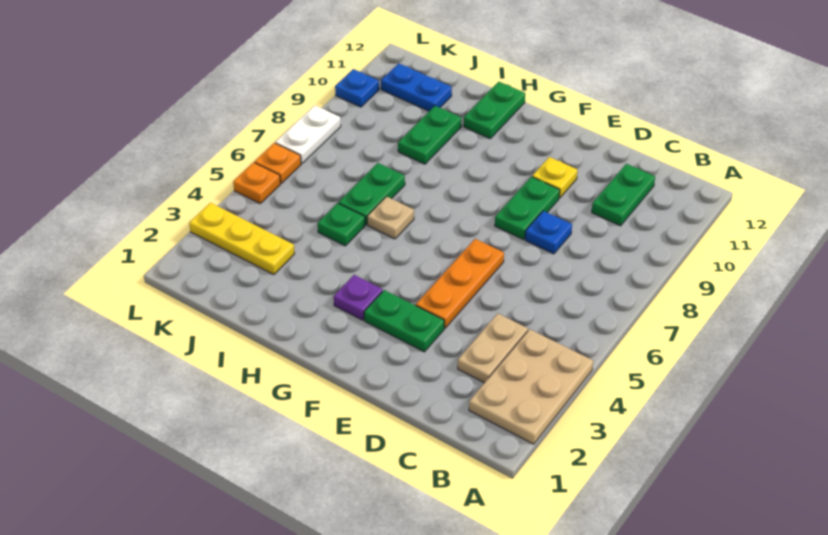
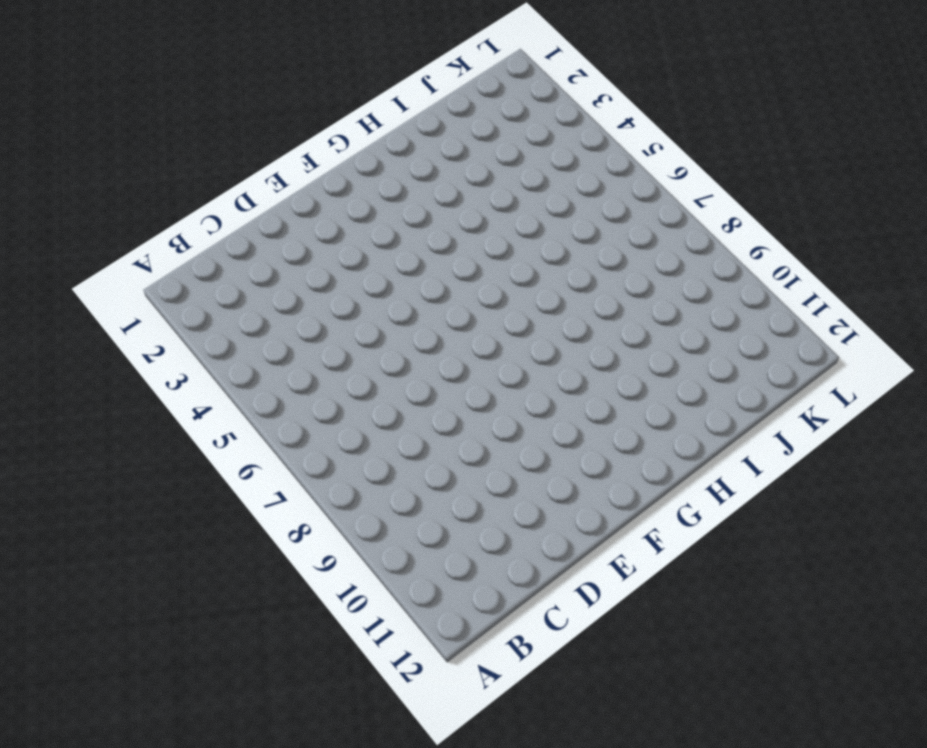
none -> tan 2x3 plate [469,329,593,444]
none -> tan 1x2 plate [458,313,528,383]
none -> green 1x2 plate [592,164,655,226]

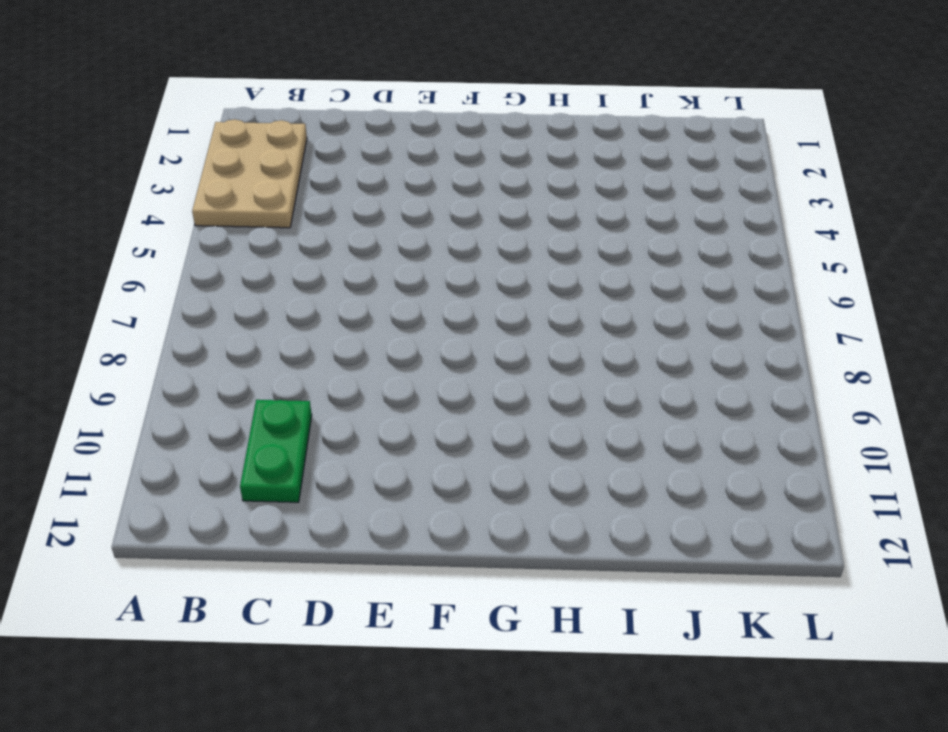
none -> tan 1x2 plate [458,313,528,383]
none -> blue 1x1 plate [525,211,572,254]
none -> green 1x2 plate [364,290,444,352]

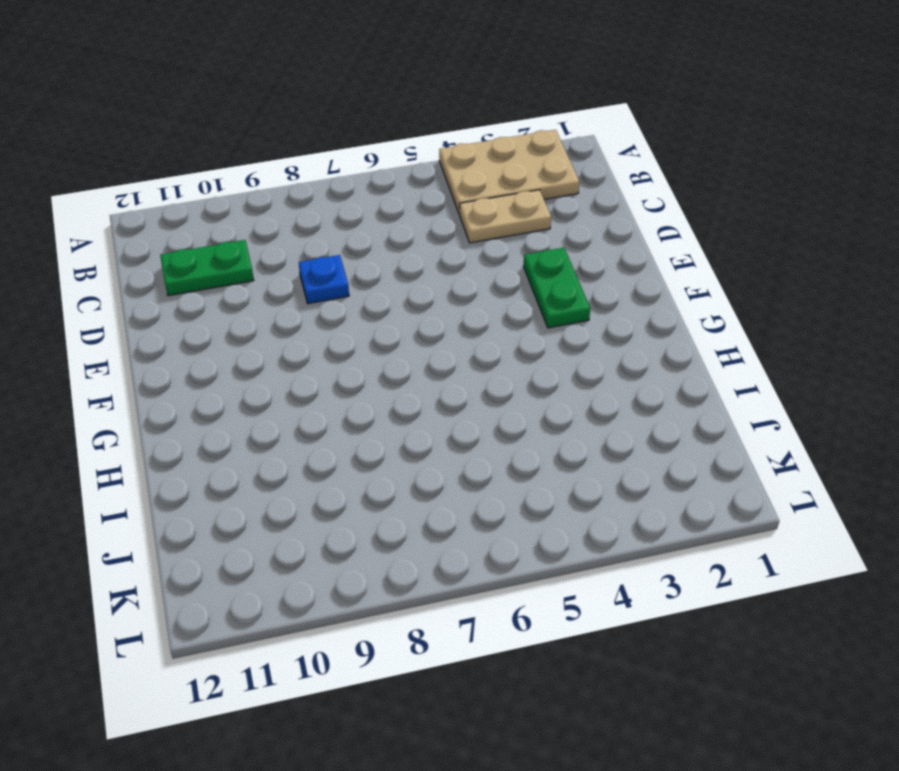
none -> orange 1x3 plate [416,239,504,328]
none -> green 1x2 plate [495,177,560,239]
none -> yellow 1x1 plate [532,157,578,198]

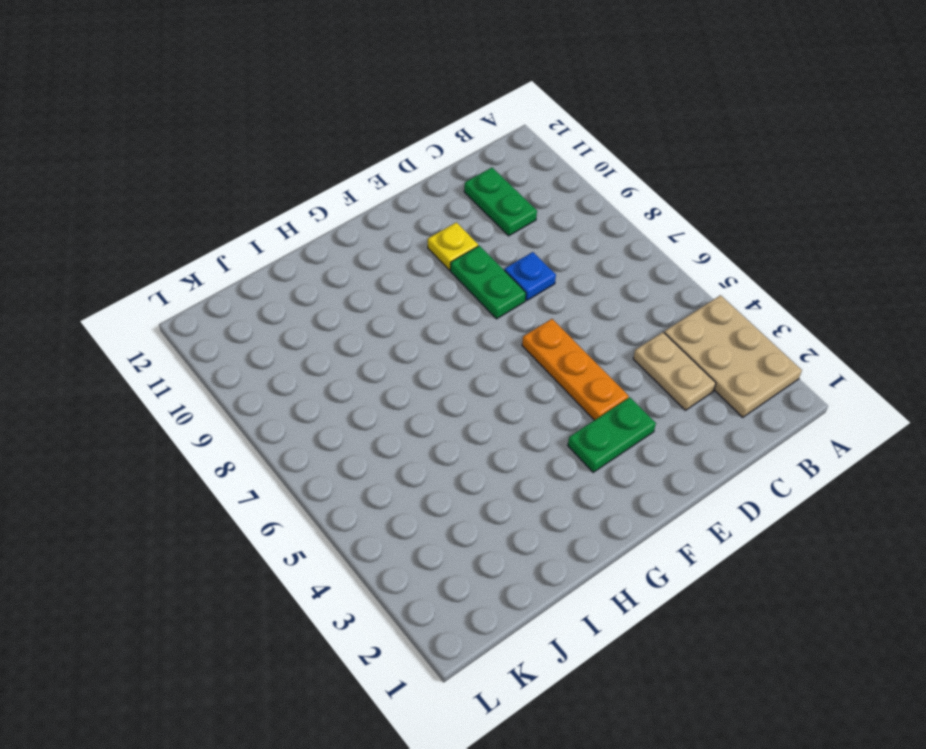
none -> purple 1x1 plate [334,275,383,320]
none -> tan 1x1 plate [367,197,414,239]
none -> green 1x2 plate [464,82,525,139]

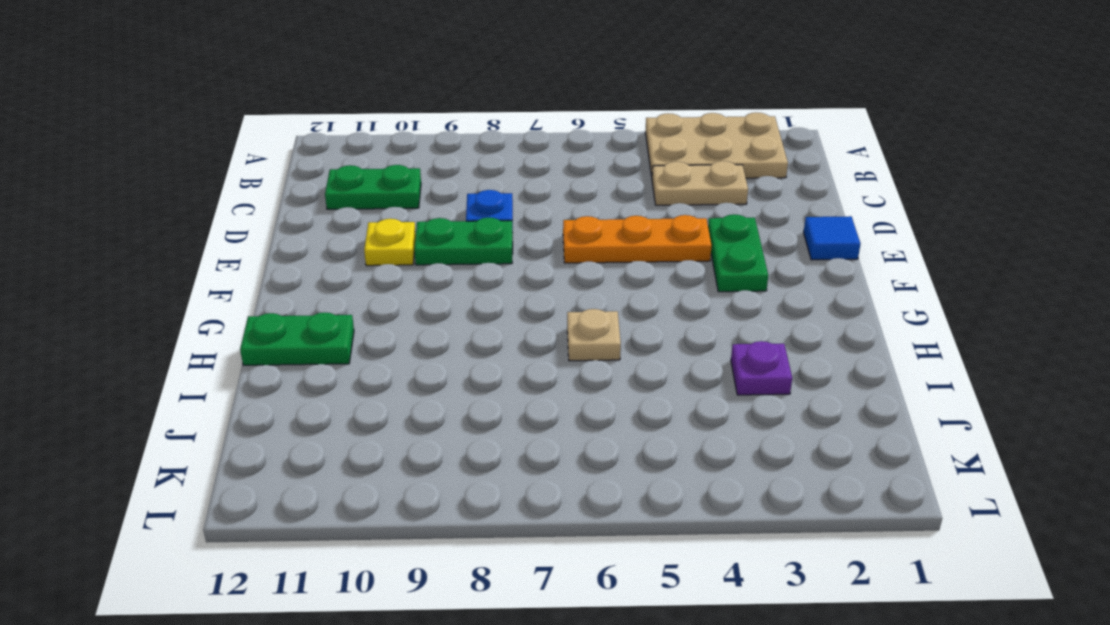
blue 1x1 tile [804,216,860,260] -> none
purple 1x1 plate [731,341,792,395] -> purple 1x1 plate moved to [334,275,383,320]
none -> green 1x1 plate [318,203,365,246]
none -> green 1x2 plate [338,163,405,225]
none -> green 1x2 plate [398,106,462,164]

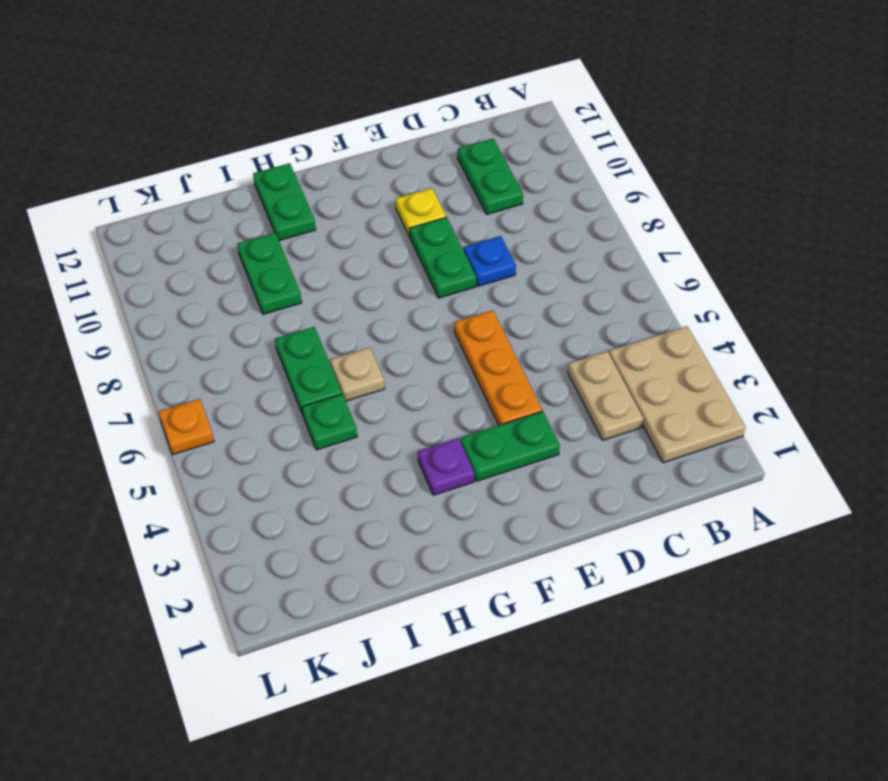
none -> yellow 1x3 plate [189,203,295,275]
none -> blue 1x2 plate [381,63,452,111]
none -> orange 1x1 plate [233,162,280,203]

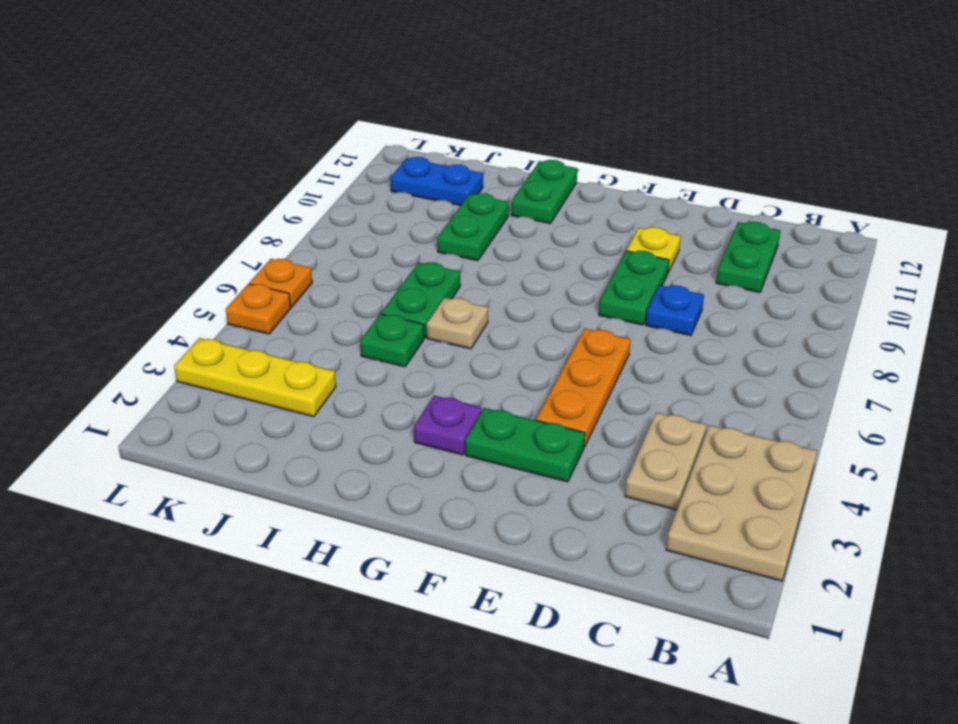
none -> white 1x2 plate [275,105,341,164]
none -> blue 1x1 plate [335,69,379,107]

